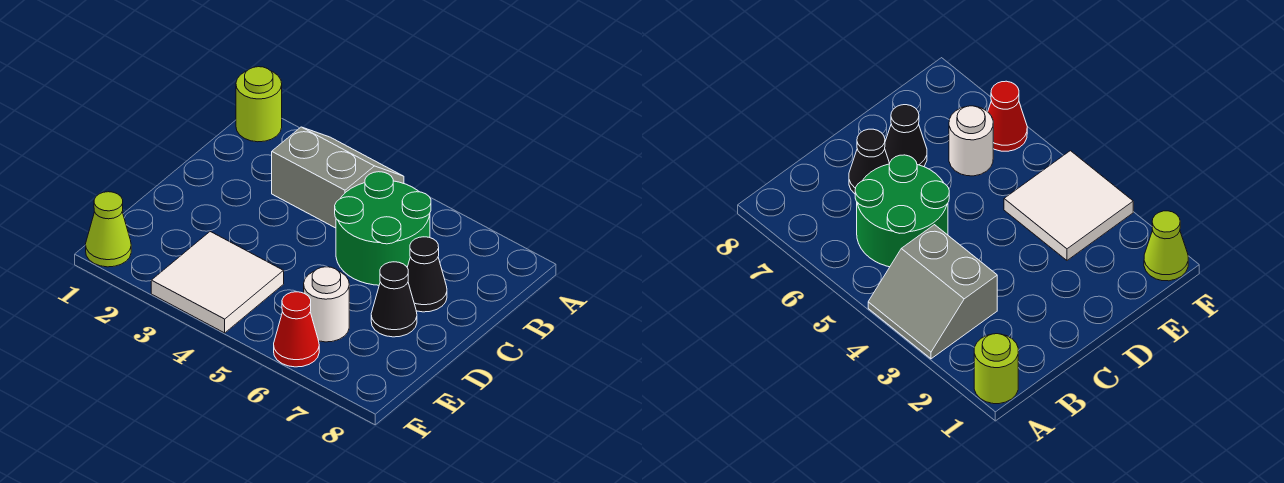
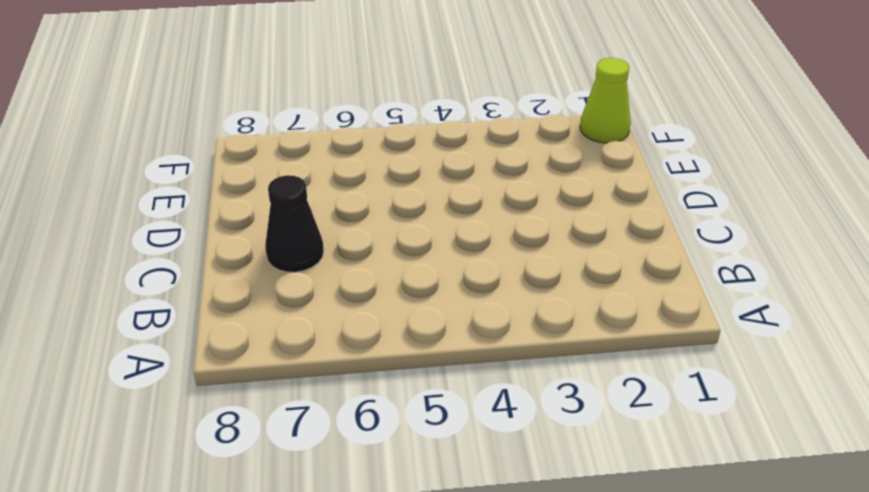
none -> lime 1x1 round brick [236,67,282,142]
none -> grey 2x2 slope [272,127,404,228]

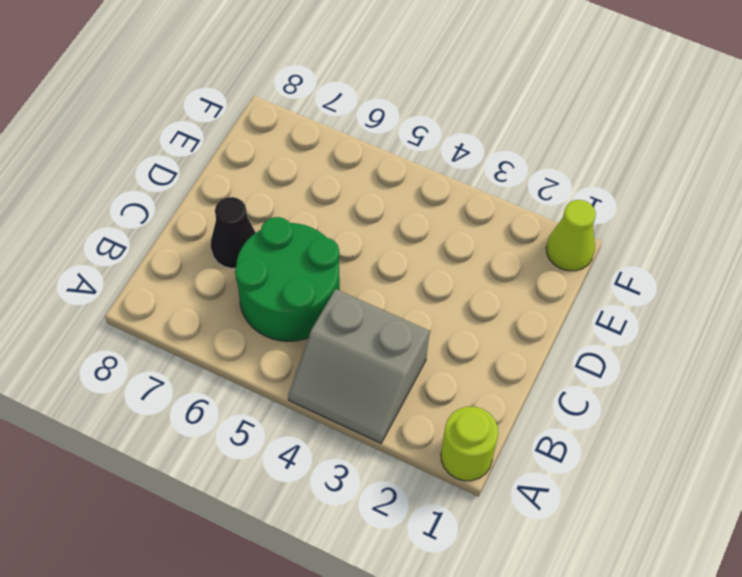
none -> black 1x1 cone [371,262,417,337]
none -> white 2x2 tile [151,232,284,333]

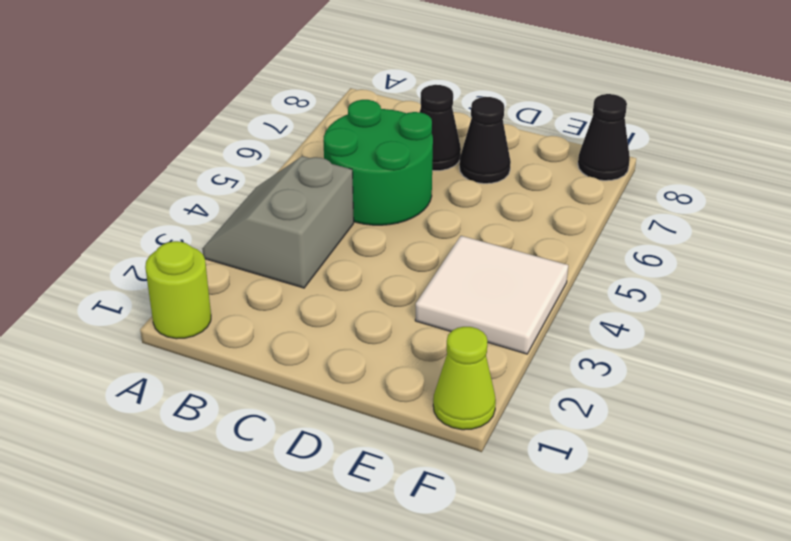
black 1x1 cone [578,94,630,181] -> none
none -> white 1x1 round brick [304,267,349,342]
none -> red 1x1 cone [274,292,319,367]

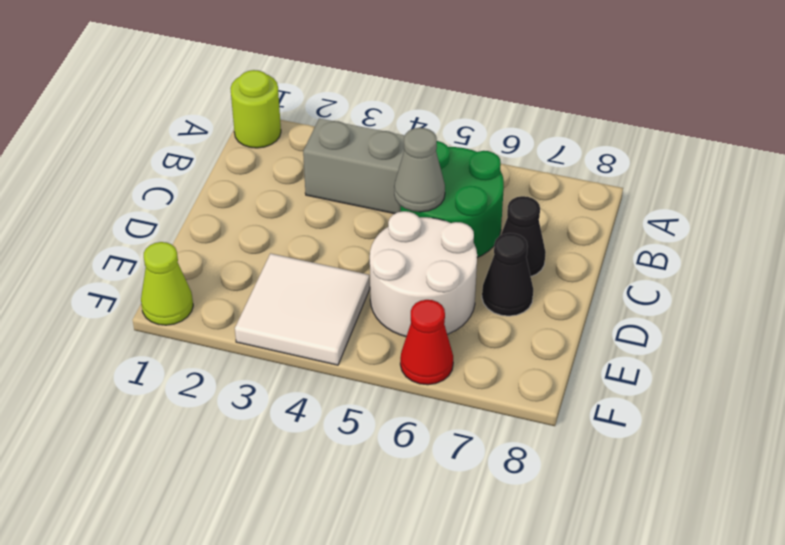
grey 1x1 cone [394,128,445,212] -> none
white 2x2 round brick [370,211,477,337] -> white 1x1 round brick [304,267,349,342]

